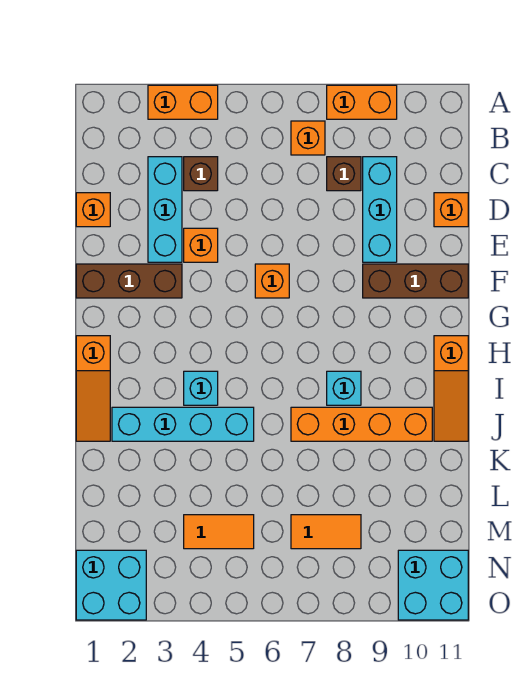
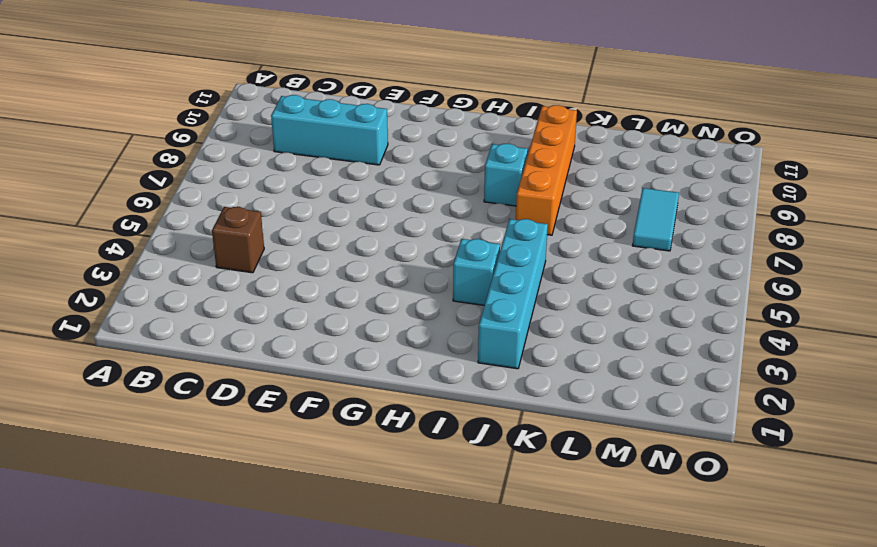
cyan 1x2 tile [633,188,679,251] -> orange 1x2 tile [291,515,361,549]
none -> orange 1x2 brick [148,85,218,119]
none -> orange 1x2 brick [327,85,397,119]
none -> orange 1x1 brick [291,121,325,155]

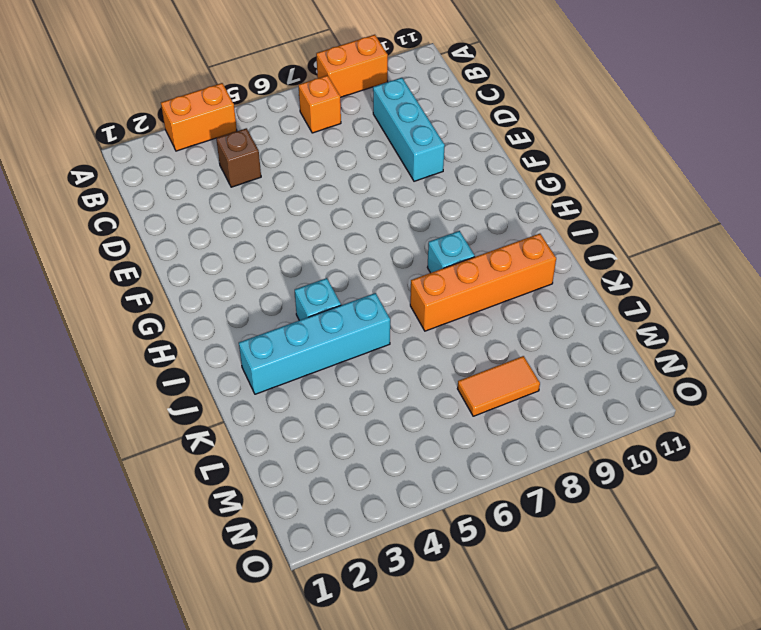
none -> cyan 1x3 brick [148,157,182,262]
none -> brown 1x1 brick [327,157,361,191]
none -> orange 1x1 brick [76,193,110,227]

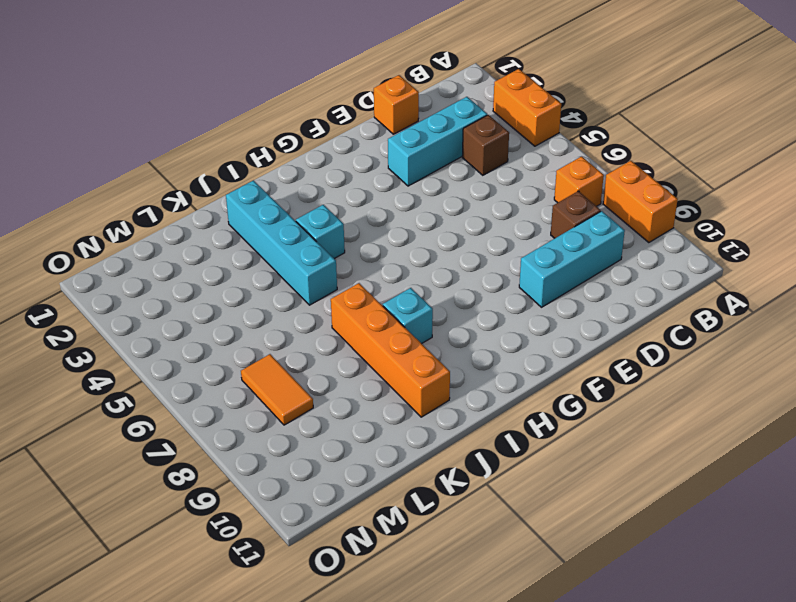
none -> orange 1x1 brick [434,193,468,227]
none -> orange 1x1 brick [184,228,218,262]
none -> brown 1x3 brick [76,264,182,298]

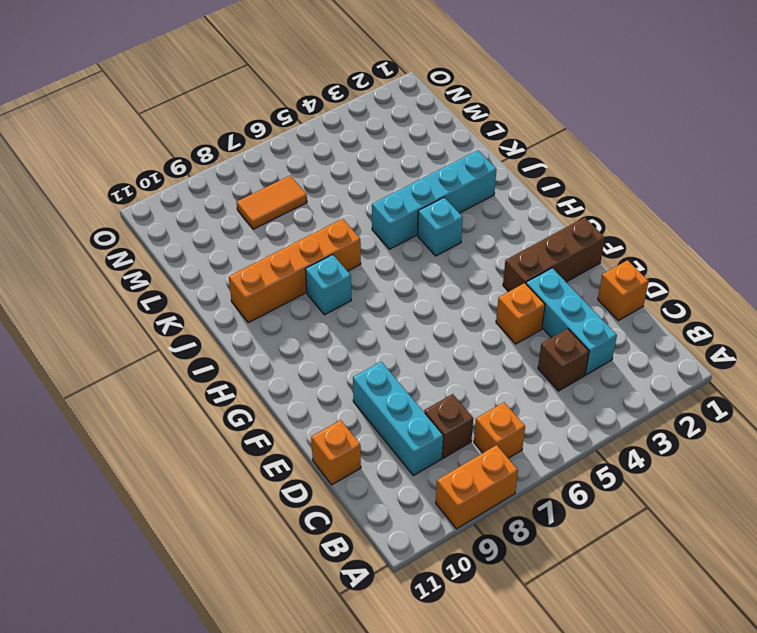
none -> orange 1x2 brick [148,85,218,119]
none -> orange 1x1 brick [255,264,289,298]
none -> brown 1x3 brick [363,264,468,298]

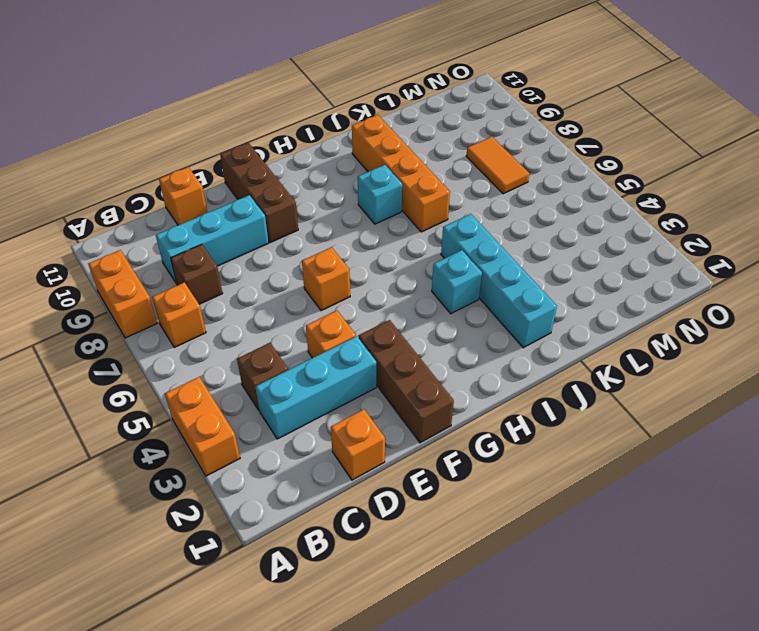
none -> orange 1x3 slope [76,336,110,441]
none -> orange 1x3 slope [434,336,468,441]
none -> orange 1x2 tile [184,515,254,549]

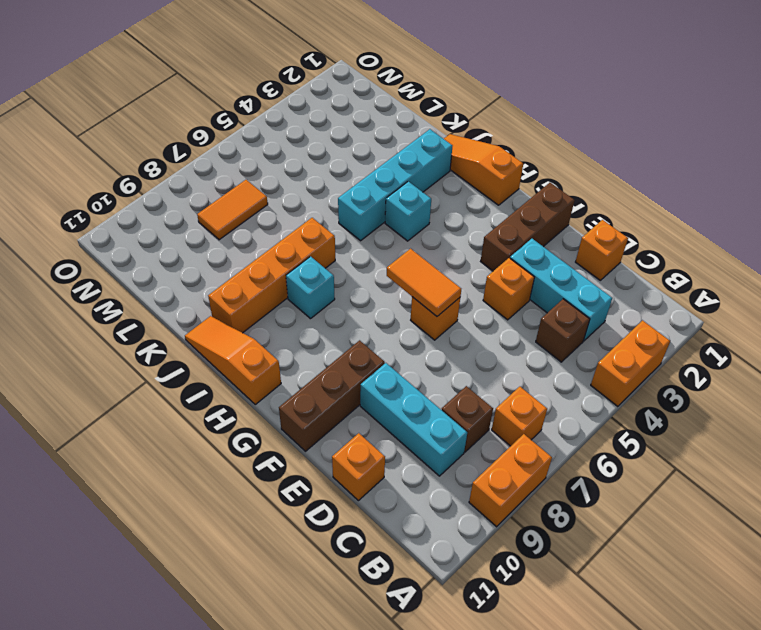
orange 1x2 tile [387,249,461,316] -> orange 1x2 tile turned to [184,515,254,549]
none -> cyan 2x2 brick [76,550,146,620]
none -> cyan 2x2 brick [398,550,468,620]

